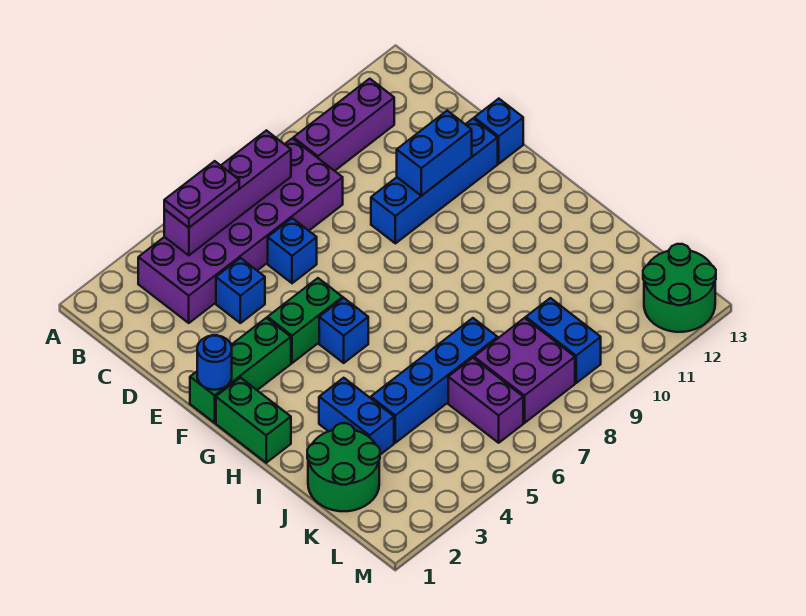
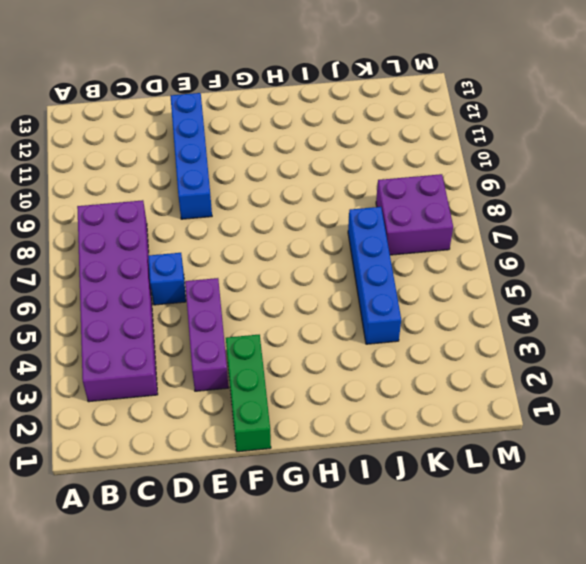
purple 1x3 brick [185,278,228,391] -> purple 1x3 brick moved to [293,79,394,171]
none -> blue 1x1 brick [216,258,265,323]
none -> blue 1x1 brick [474,99,523,164]
none -> green 1x2 brick [268,278,343,363]

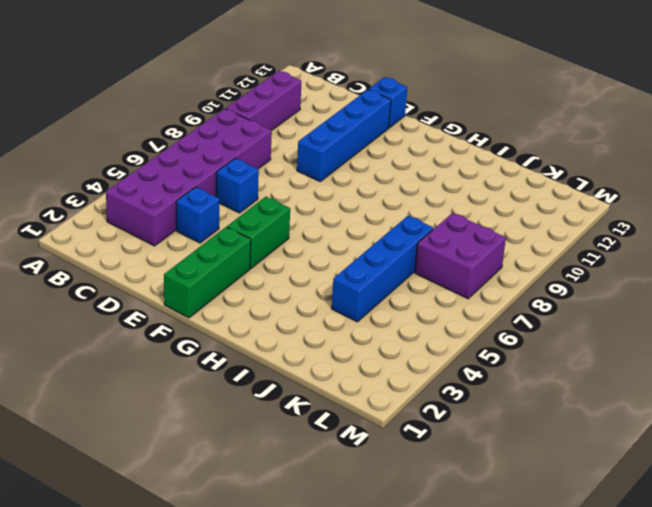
none -> green 1x2 brick [216,378,291,463]
none -> blue 1x1 brick [319,298,368,363]
none -> blue 1x2 brick [319,378,394,455]

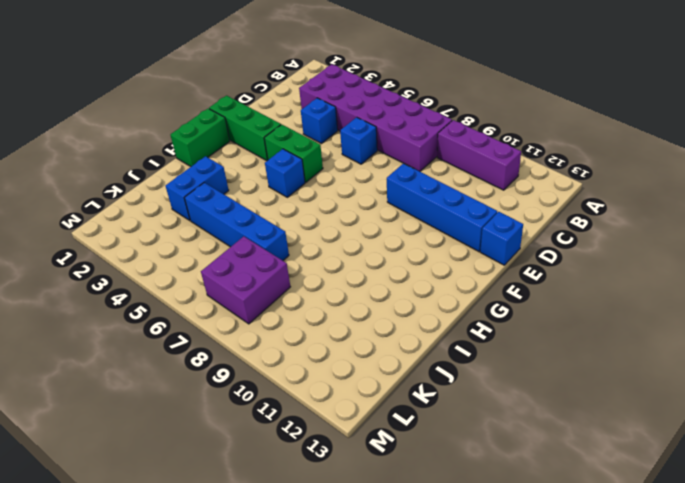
none -> green 2x2 round brick [307,423,380,511]
none -> purple 1x2 brick [448,358,523,443]
none -> blue 1x2 brick [526,298,601,383]

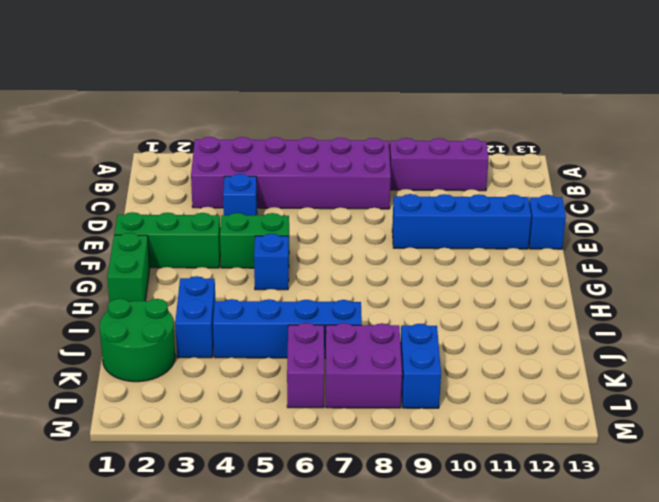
none -> blue 1x1 brick [268,218,317,283]
none -> green 2x2 round brick [643,244,716,332]
none -> purple 1x4 brick [164,130,291,255]

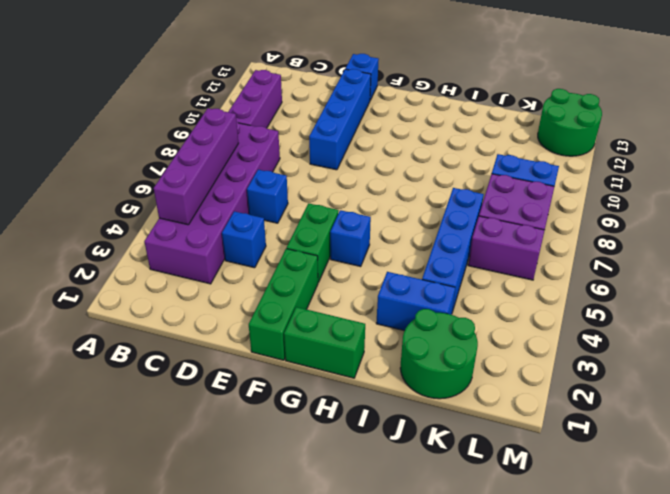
none -> blue 1x2 brick [397,111,472,196]
none -> blue 1x1 round brick [197,335,232,390]
none -> purple 1x2 plate [164,161,239,228]

